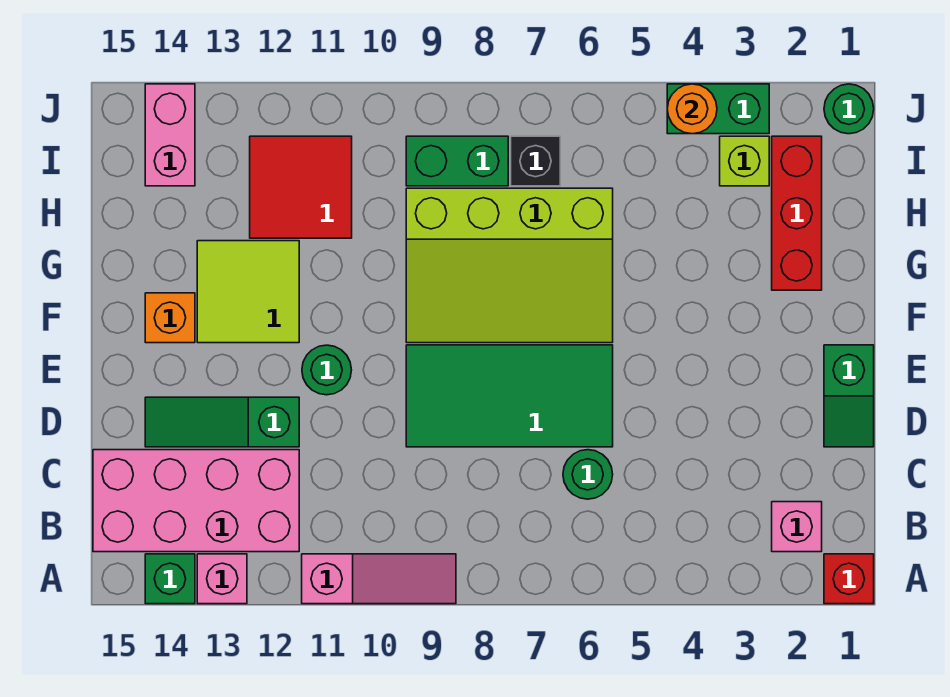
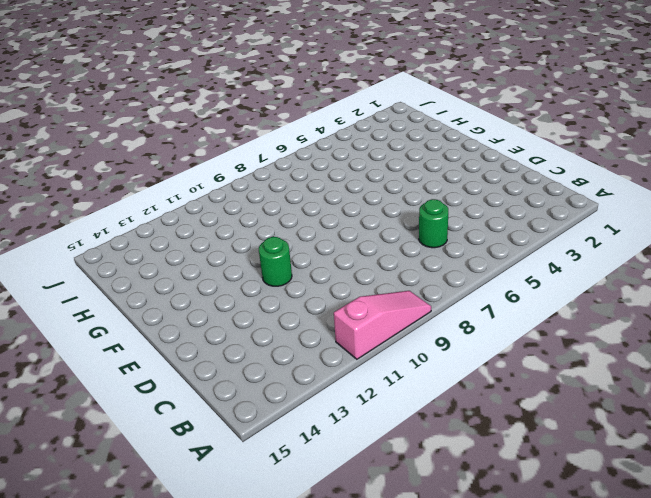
none -> red 1x1 brick [824,554,874,604]
none -> pink 1x1 brick [197,554,247,604]
none -> green 1x1 brick [145,554,195,604]

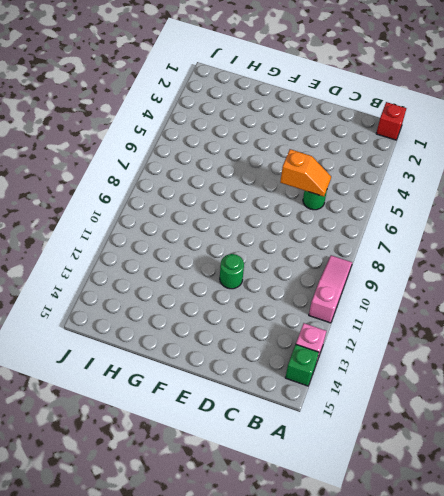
orange 1x2 slope [280,149,331,196] -> none
none -> pink 1x1 brick [772,502,822,552]
none -> pink 2x4 brick [93,450,299,552]
none -> green 1x2 slope [824,345,874,447]

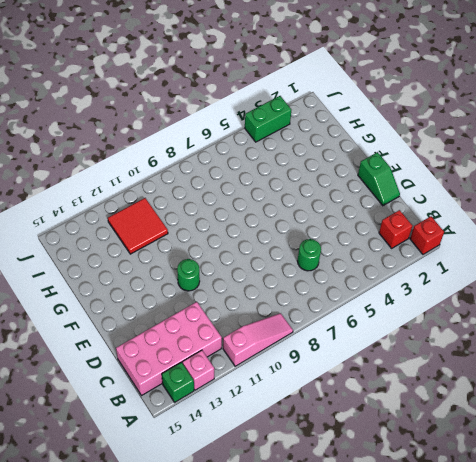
red 1x1 brick [379,210,412,248] -> pink 1x1 brick [772,502,822,552]
none -> green 2x4 tile [406,345,613,447]
none -> green 1x3 slope [145,397,299,447]
none -> lime 3x4 slope [406,188,613,343]

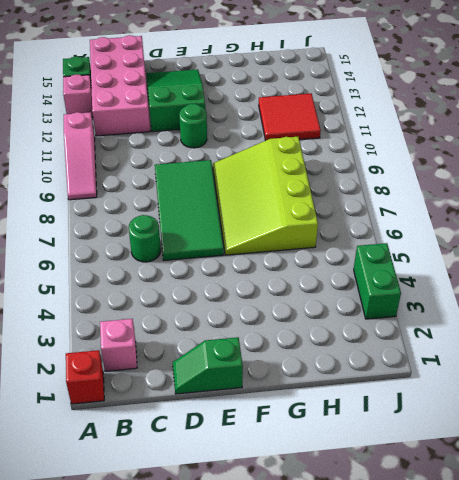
green 2x3 slope [147,69,205,132] -> green 1x3 slope [145,397,299,447]
none -> lime 2x2 tile [197,241,299,343]
none -> orange 1x1 brick [145,293,195,343]
none -> red 1x3 brick [772,136,822,290]

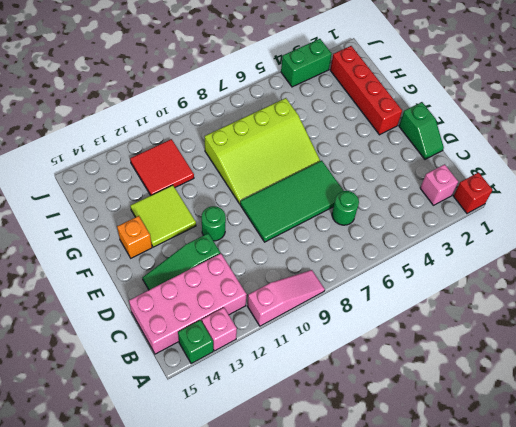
red 1x4 brick [330,46,402,135] -> red 1x3 brick [772,136,822,290]
none -> lime 1x1 brick [720,136,769,186]
none -> black 1x1 brick [511,136,560,186]
none -> green 1x2 brick [406,136,508,186]

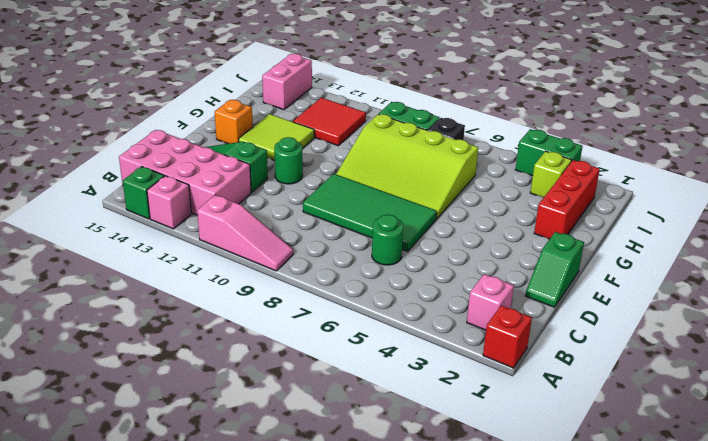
none -> green 1x1 round brick [824,84,874,134]
none -> orange 1x1 round brick [667,84,717,134]

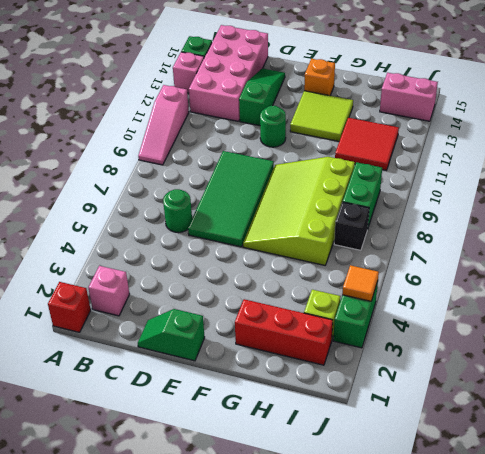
orange 1x1 tile [342,265,379,301] -> orange 1x1 round brick [667,84,717,134]
none -> green 1x1 round brick [824,84,874,134]

